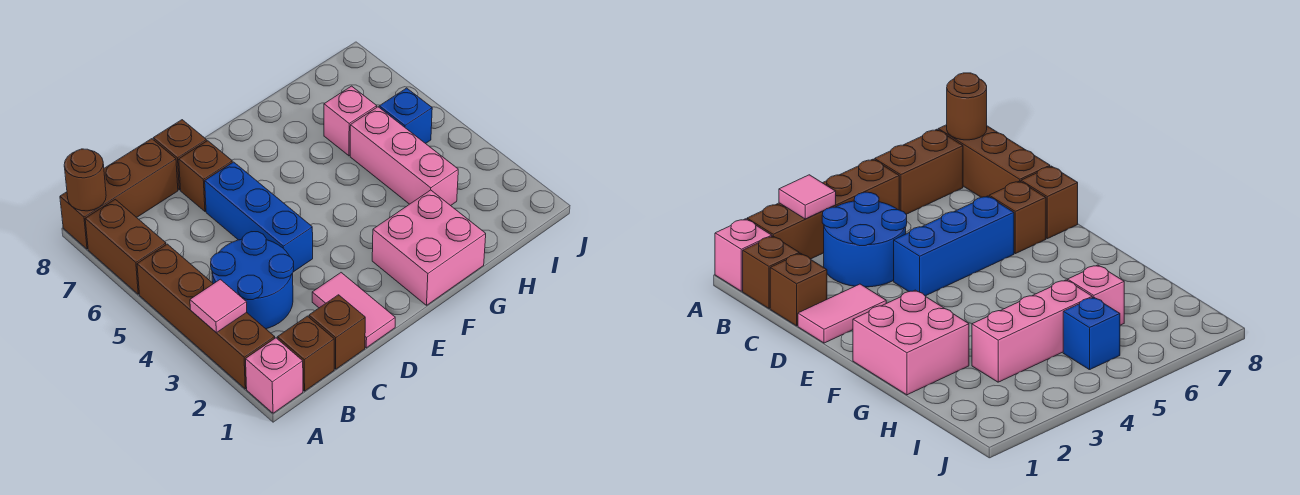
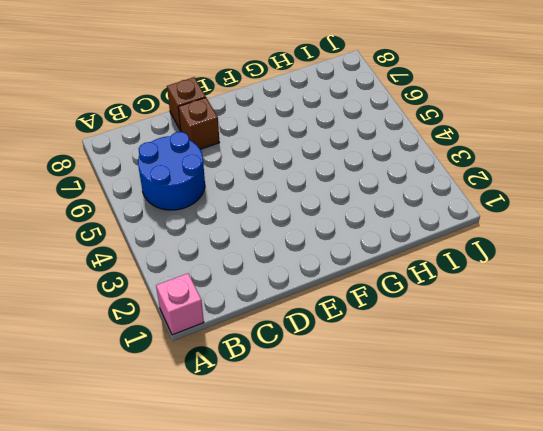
blue 2x2 round brick [138,132,205,210] -> blue 2x2 round brick moved to [211,232,294,329]
none -> brown 1x4 brick [137,244,275,389]
none -> brown 1x2 brick [85,199,166,294]
none -> brown 1x3 brick [60,139,178,249]

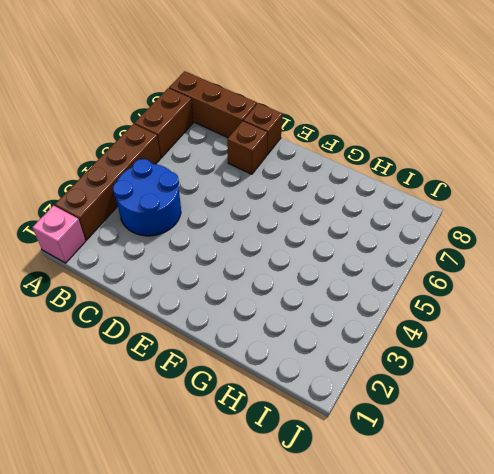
none -> brown 1x1 brick [277,316,334,391]
none -> brown 1x1 brick [309,295,365,369]
none -> pink 1x2 tile [312,273,395,348]

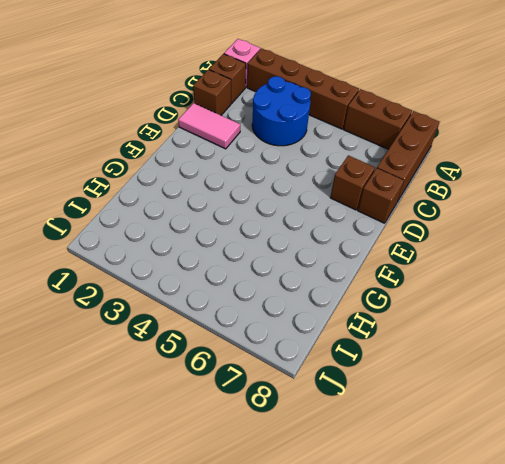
none -> blue 1x3 brick [205,162,313,272]
none -> pink 2x2 brick [372,190,486,305]
none -> pink 1x3 brick [350,107,458,206]

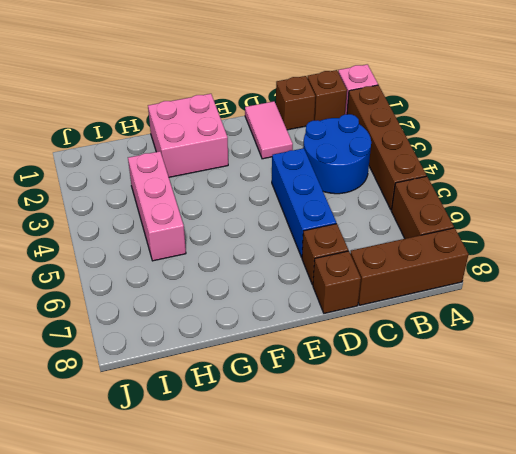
none -> pink 1x1 brick [324,86,377,156]
none -> blue 1x1 brick [379,88,432,144]
none -> pink 1x1 tile [190,279,247,333]

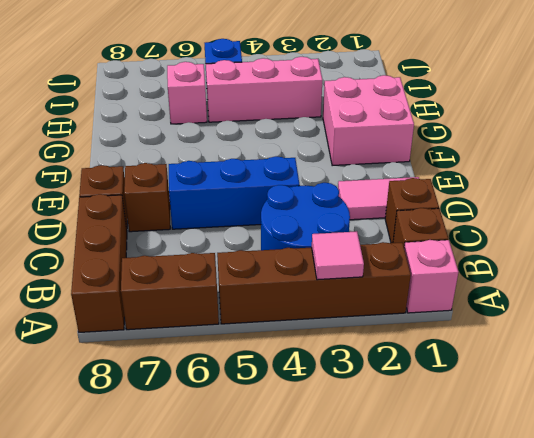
none -> brown 1x1 round brick [64,149,106,211]

